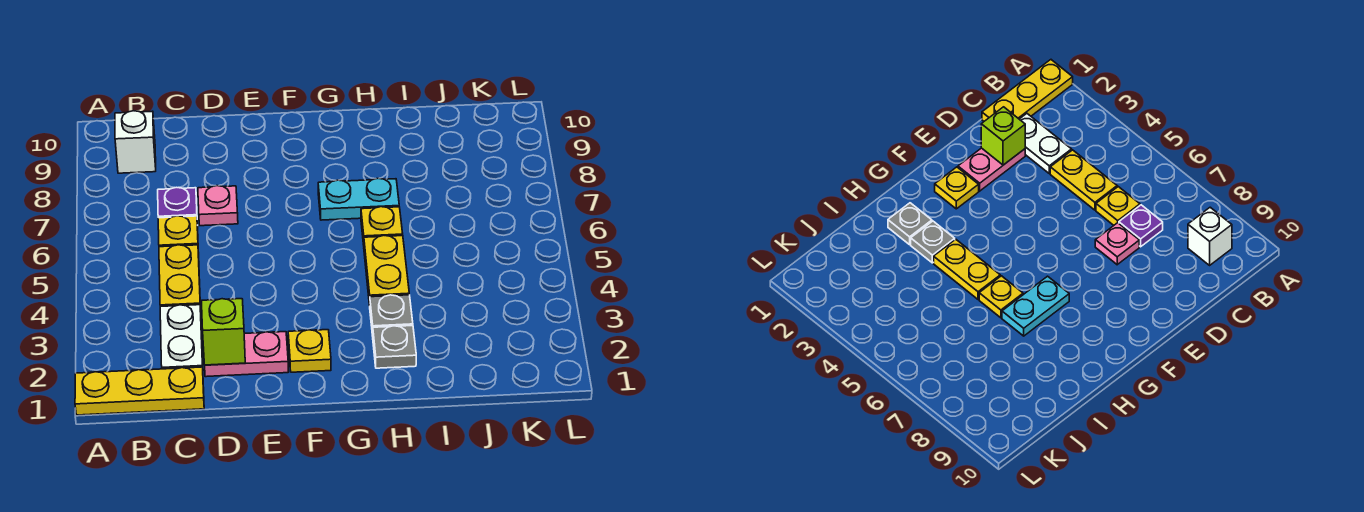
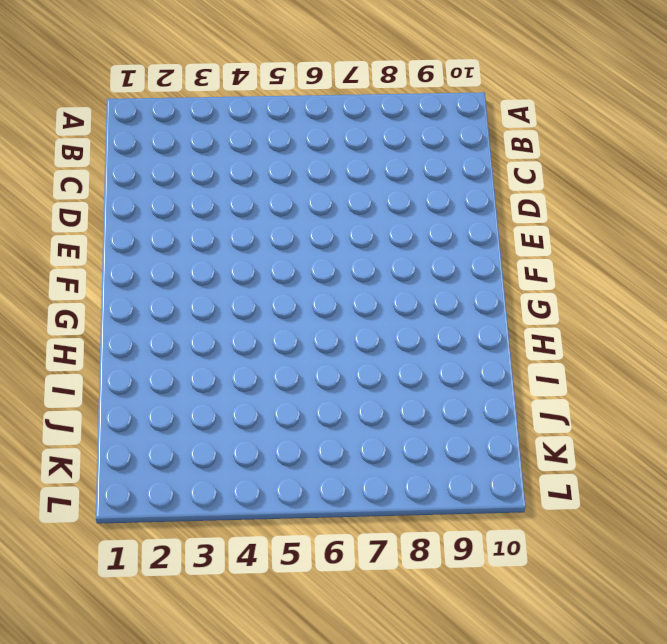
none -> yellow 1x3 plate [75,367,204,415]
none -> white 1x1 brick [115,111,156,173]
none -> white 1x2 plate [160,305,203,369]

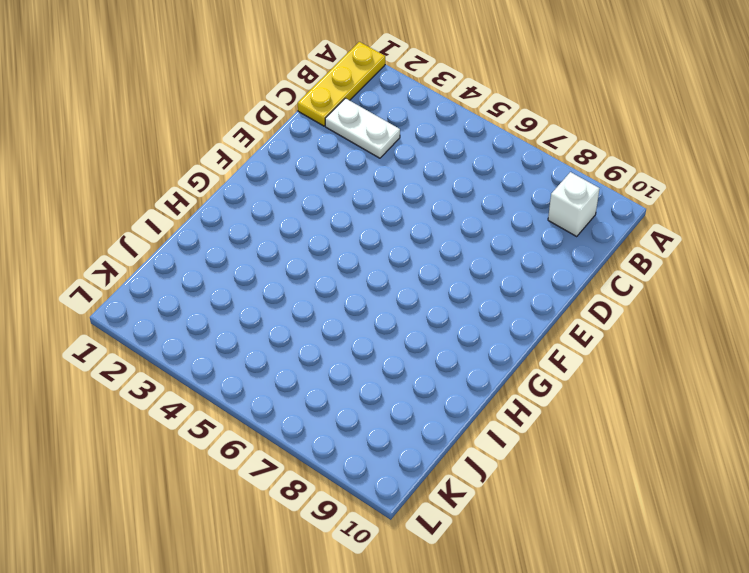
none -> yellow 1x2 plate [159,245,201,309]
none -> yellow 1x1 plate [158,216,198,247]
none -> purple 1x1 plate [158,187,197,218]

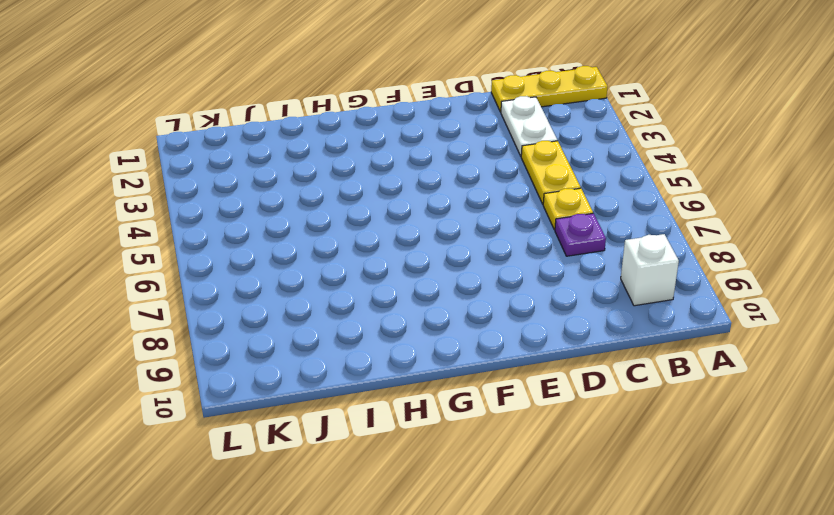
none -> pink 1x2 plate [205,332,288,377]
none -> pink 1x1 plate [198,186,238,226]
none -> yellow 1x1 plate [288,330,331,372]

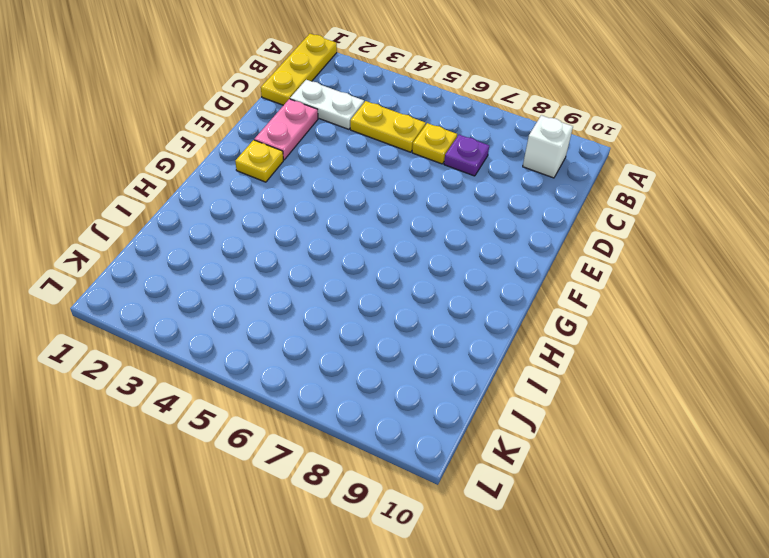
none -> pink 1x1 plate [198,186,238,226]
none -> cyan 1x2 plate [318,178,399,220]
none -> grey 1x1 plate [373,326,416,368]

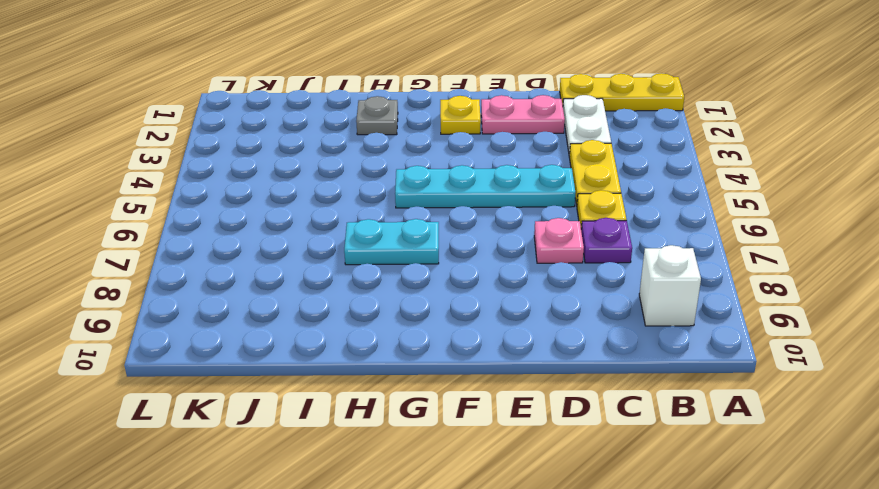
cyan 1x4 plate [395,165,576,208] -> none
none -> grey 1x1 plate [370,295,413,336]
none -> yellow 1x2 plate [364,236,409,306]
none -> yellow 1x1 plate [361,207,403,245]

